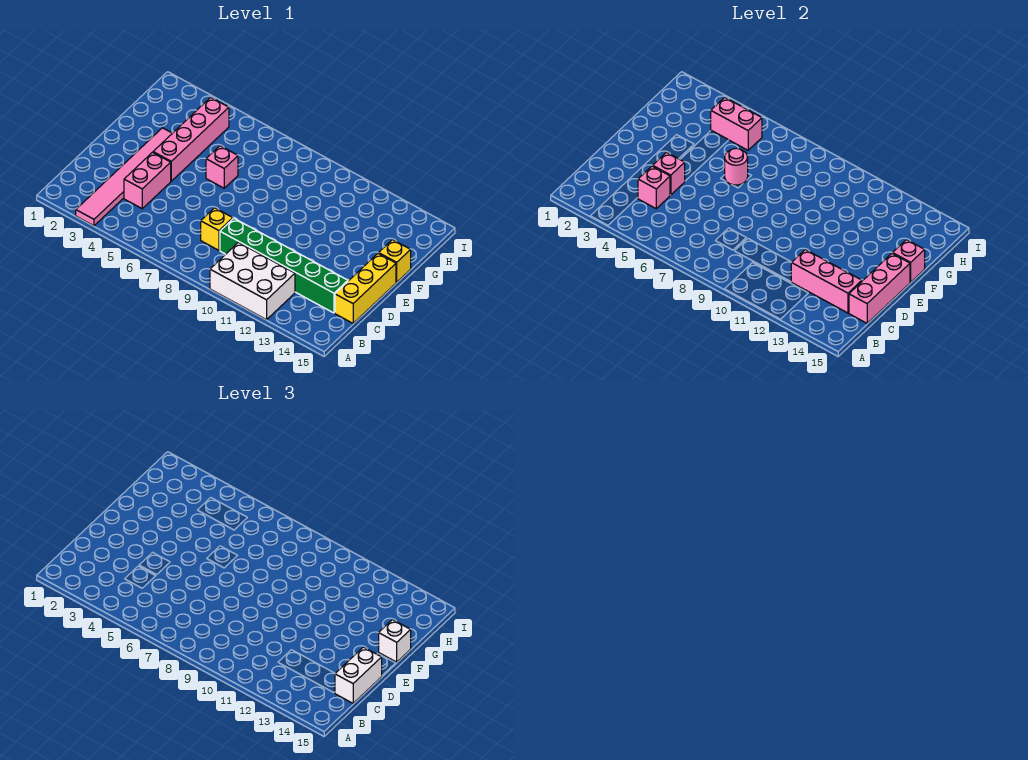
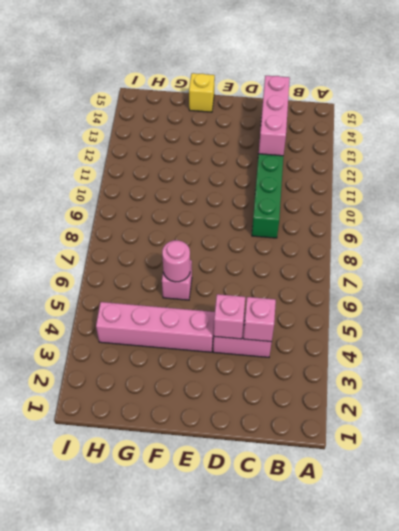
none -> pink 1x6 tile [76,128,172,226]
none -> white 2x3 brick [210,243,295,320]
none -> yellow 1x1 brick [201,208,233,250]

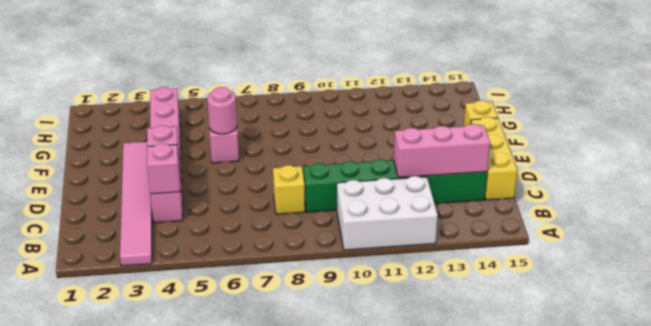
none -> pink 1x3 brick [849,253,910,323]
none -> pink 1x1 brick [893,240,925,282]
none -> pink 1x2 brick [711,97,762,150]

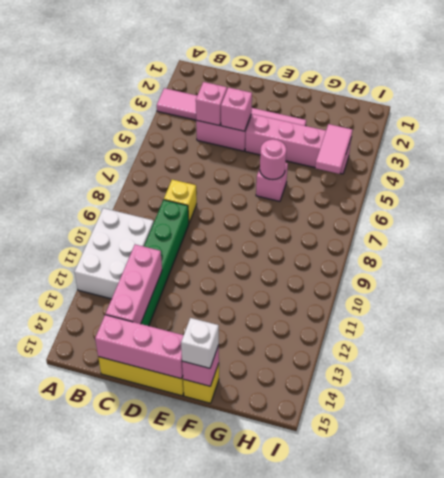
pink 1x2 tile [315,124,352,174] -> pink 1x2 brick [711,97,762,150]
none -> white 1x2 brick [335,647,382,703]

